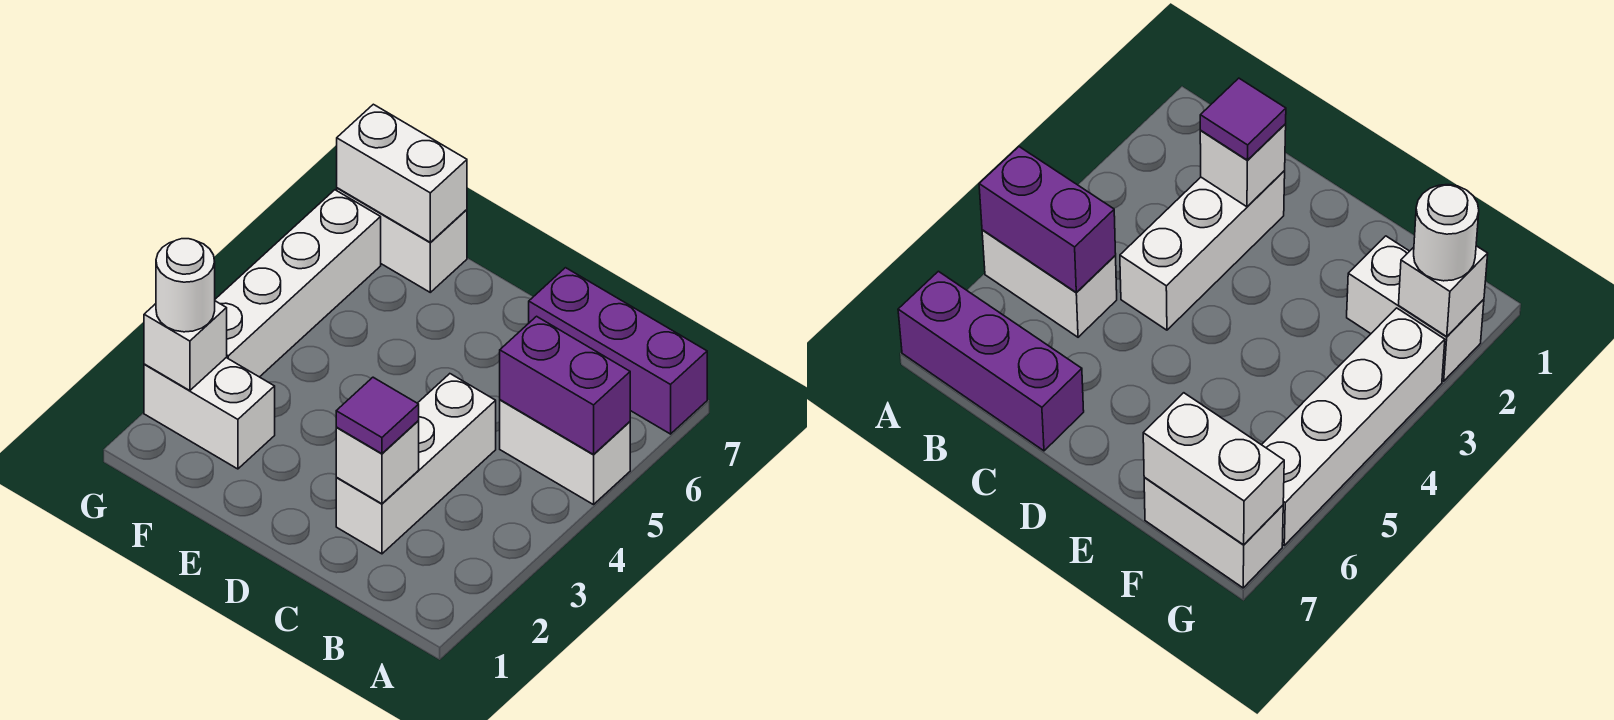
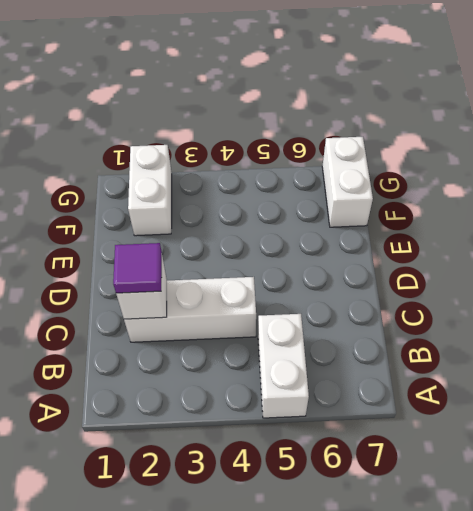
none -> purple 1x3 brick [529,268,707,434]
none -> white 1x4 brick [215,190,381,377]
none -> purple 1x2 brick [500,316,630,454]

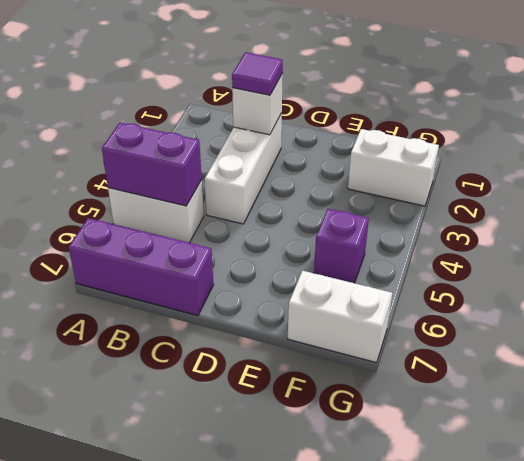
purple 1x1 brick [314,209,369,283] -> none
none -> white 1x4 brick [215,190,381,377]
none -> white 1x2 brick [337,104,467,242]
none -> white 1x1 brick [144,301,227,391]

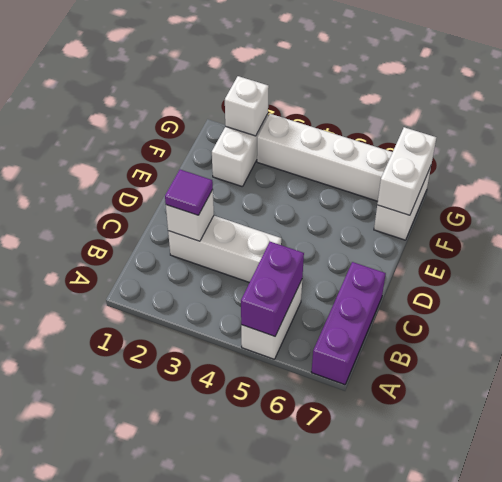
none -> white 1x1 round brick [156,239,215,332]

